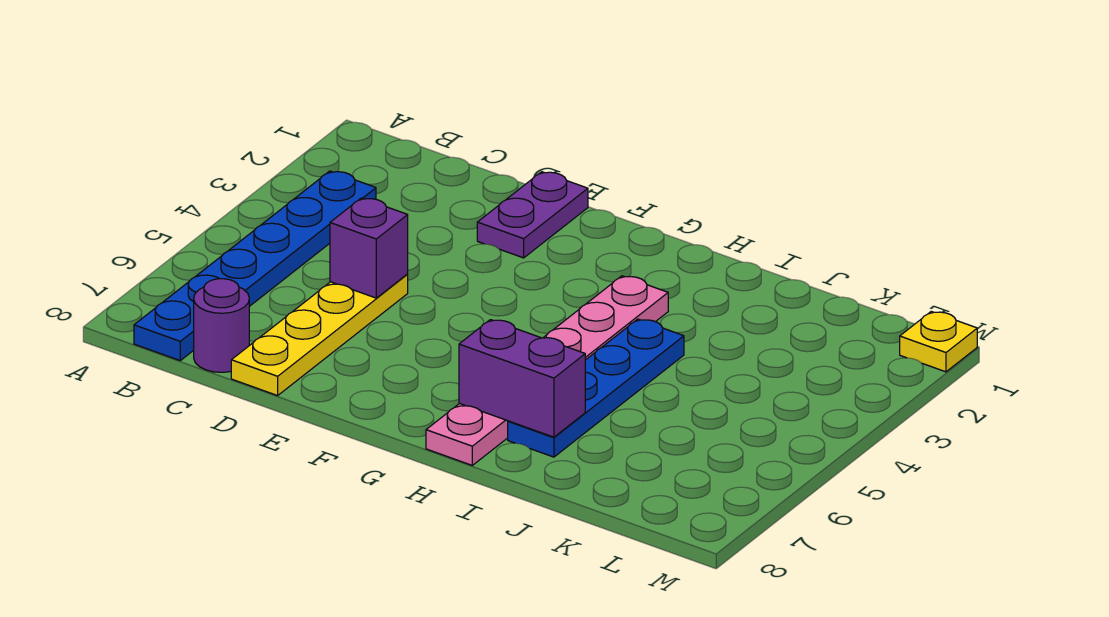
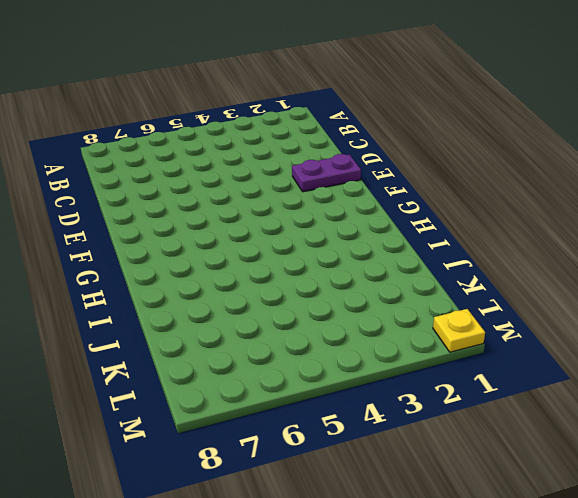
none -> blue 1x6 plate [134,171,376,360]
none -> purple 1x1 round brick [194,279,249,372]

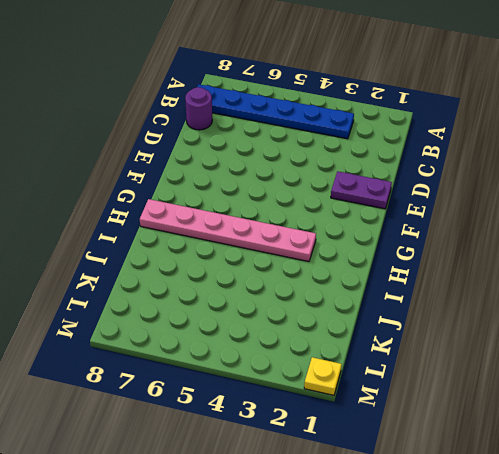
none -> yellow 1x4 plate [231,274,408,396]
none -> blue 1x4 plate [508,319,684,457]

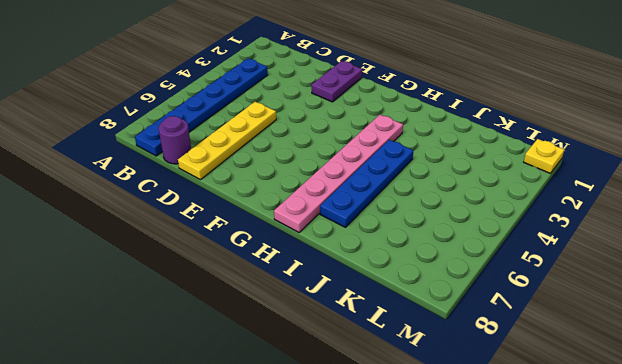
none -> purple 1x1 brick [330,198,408,298]
none -> purple 1x2 brick [459,320,585,437]

